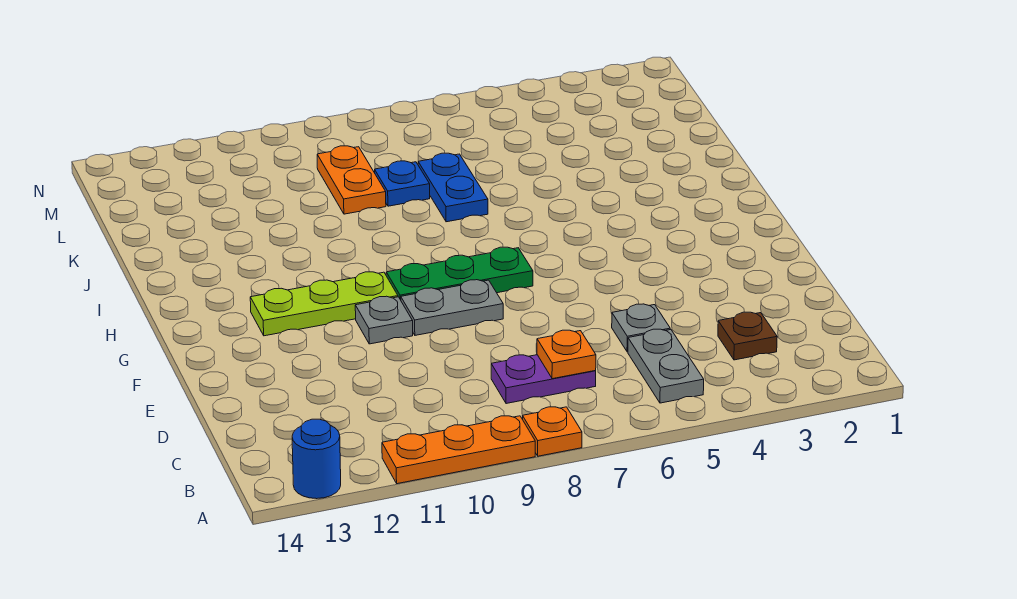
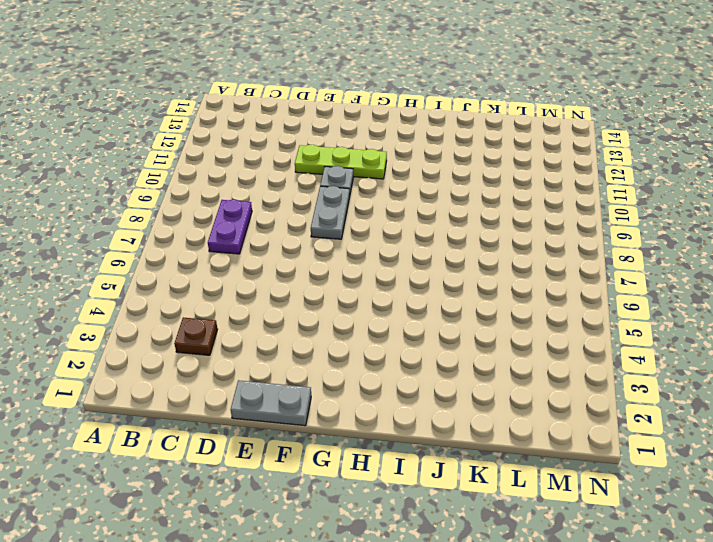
grey 1x2 plate [231,380,311,426] -> grey 1x2 plate moved to [628,329,704,403]
lime 1x3 plate [295,145,387,179] -> lime 1x3 plate turned to [250,272,398,336]
none -> orange 1x1 plate [523,407,582,456]
none -> orange 1x3 plate [382,416,535,484]
none -> blue 1x1 round brick [292,419,341,499]

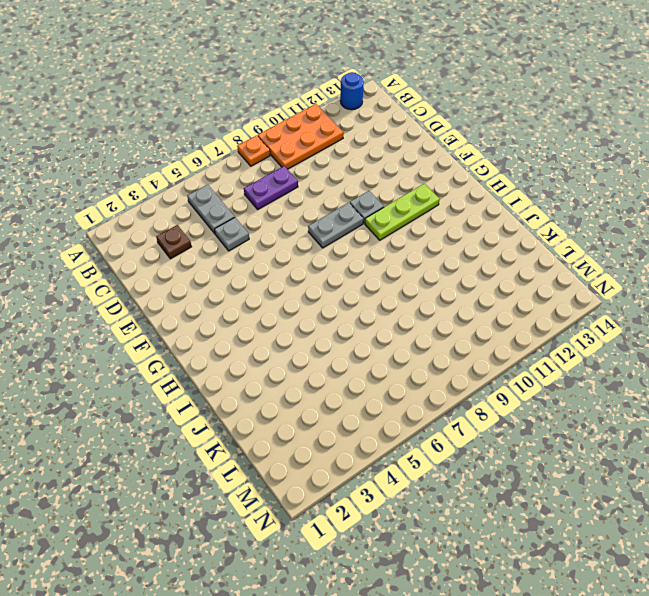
orange 2x3 plate [258,104,344,169] -> orange 1x3 plate [382,416,535,484]
none -> green 1x3 plate [386,247,533,300]
none -> blue 1x2 plate [418,153,488,222]
none -> blue 1x1 plate [375,161,430,206]

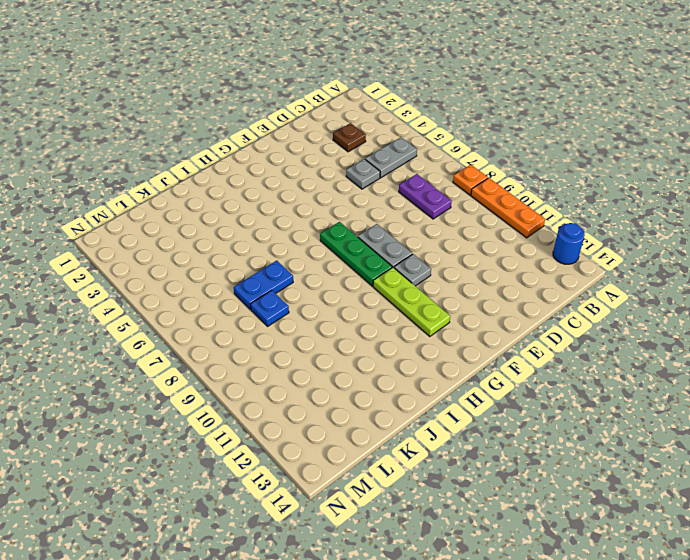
none -> orange 1x2 plate [317,146,386,214]
none -> orange 1x1 plate [537,330,596,379]

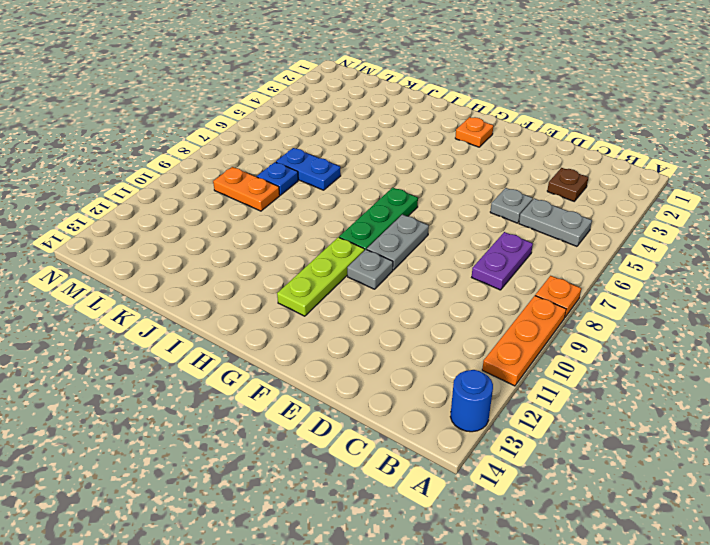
orange 1x1 plate [455,117,493,147] -> orange 1x1 plate moved to [537,330,596,379]

